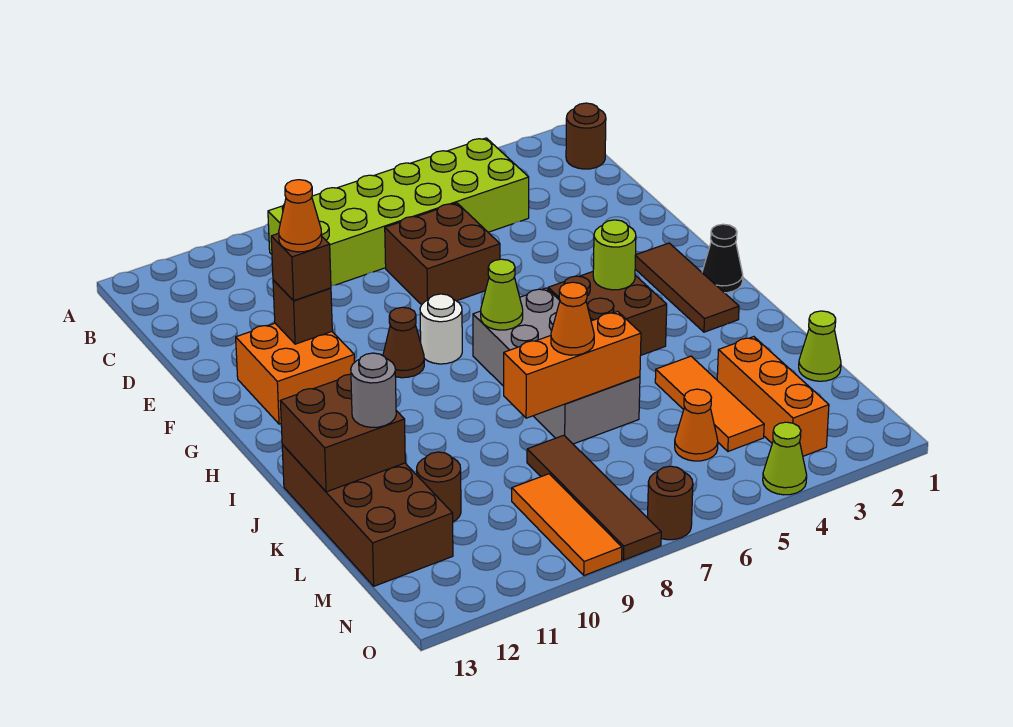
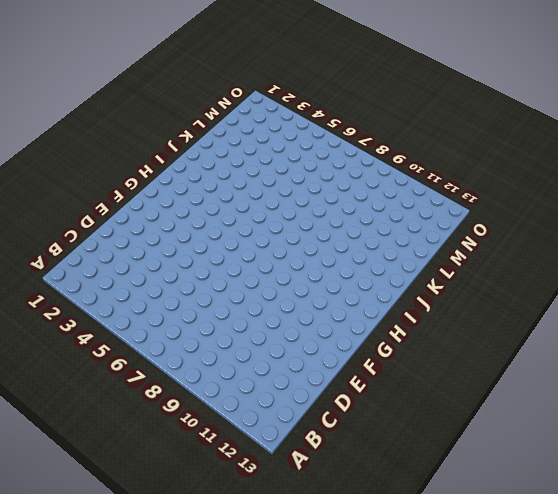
none -> brown 1x1 round brick [566,103,606,169]
none -> lime 2x6 brick [268,138,529,286]
none -> brown 2x2 brick [385,203,500,305]

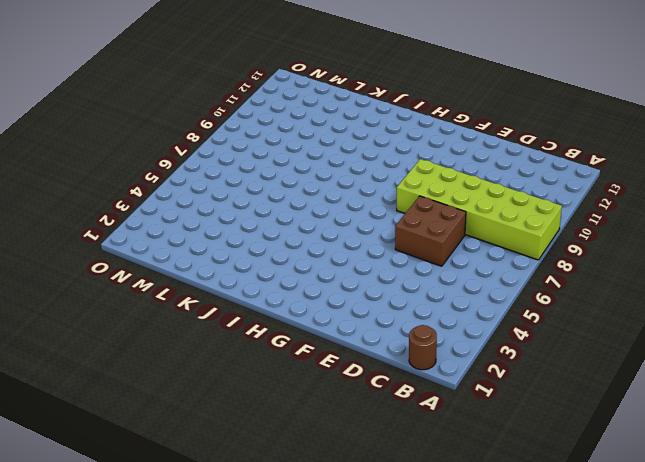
lime 2x6 brick [397,159,562,260] -> lime 2x6 brick turned to [268,138,529,286]
none -> orange 2x2 brick [236,323,355,424]
none -> brown 1x3 tile [635,243,739,332]
none -> white 1x1 round brick [420,294,462,364]

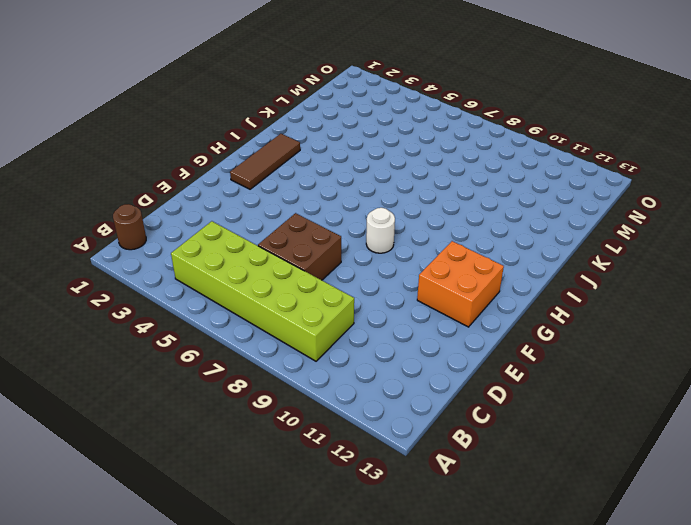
none -> brown 1x1 cone [383,307,424,378]
none -> black 1x1 cone [702,224,743,293]
none -> brown 2x2 brick [548,272,667,355]

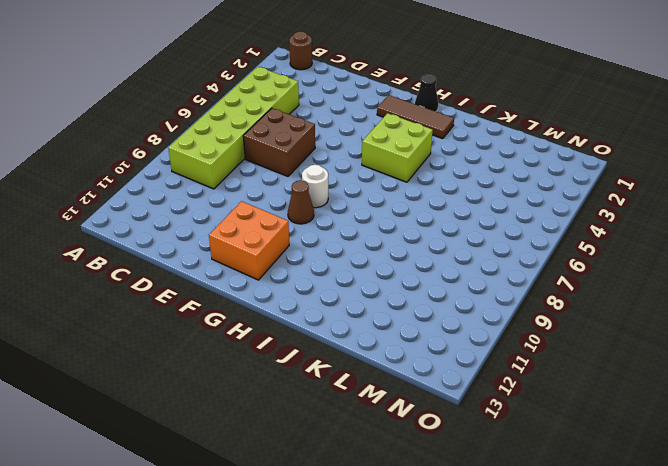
lime 2x2 brick [362,113,433,182] -> brown 2x2 brick [548,272,667,355]
none -> grey 2x4 brick [473,288,640,444]
none -> brown 2x4 brick [282,445,453,586]
none -> orange 1x3 tile [655,356,764,451]

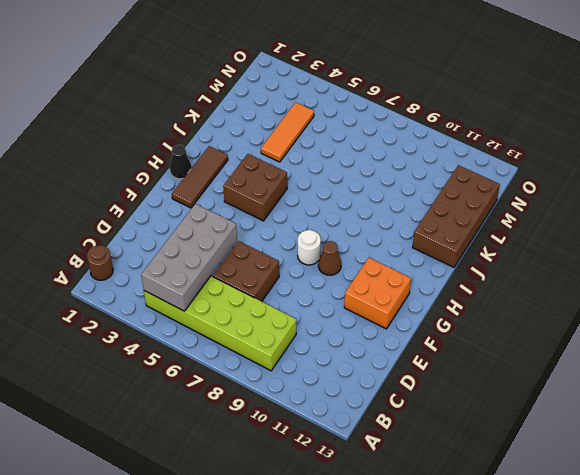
grey 2x4 brick [141,204,237,311] -> grey 2x4 brick moved to [473,288,640,444]
none -> lime 1x1 cone [799,311,841,381]
none -> orange 1x3 brick [717,337,829,456]
none -> brown 1x4 tile [527,435,661,560]

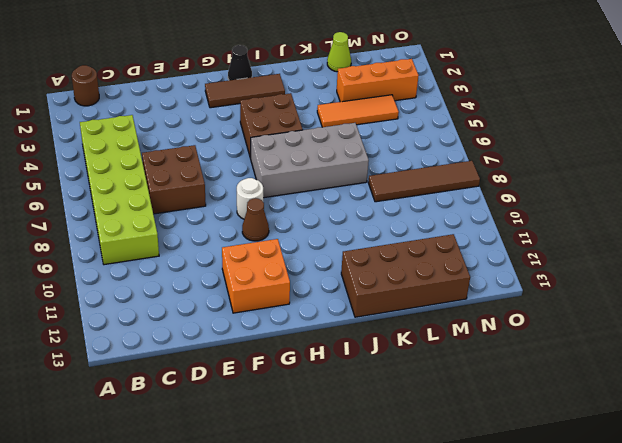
none -> brown 1x1 round brick [417,452,461,522]
none -> orange 1x1 cone [675,389,718,461]
none -> orange 1x3 tile [512,474,622,576]

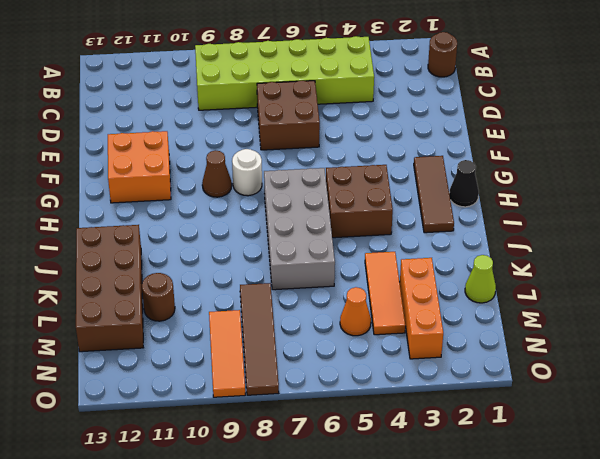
none -> lime 1x1 cone [763,422,807,495]
none -> brown 1x1 round brick [648,466,693,540]
none -> brown 1x1 brick [273,280,332,344]

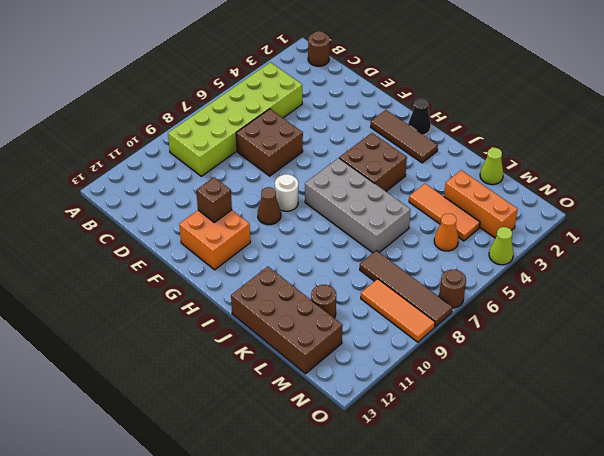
none -> lime 1x1 round brick [593,220,636,290]
none -> lime 1x1 cone [481,259,523,330]
none -> brown 2x2 brick [280,374,405,492]

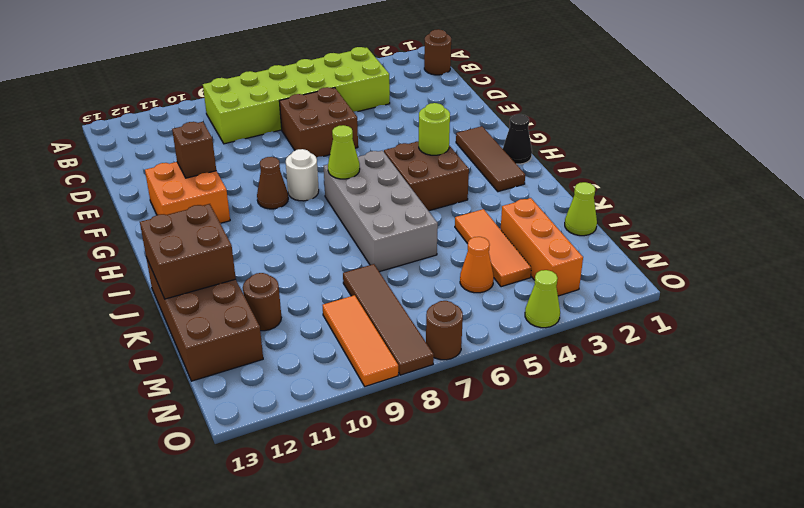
none -> orange 1x3 brick [504,311,641,418]
none -> brown 1x1 brick [271,233,331,301]
none -> orange 1x1 cone [551,282,594,355]

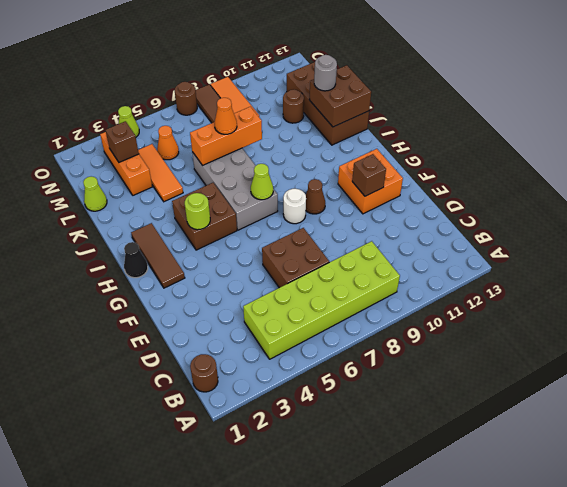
brown 1x1 brick [105,121,139,162] -> brown 1x1 brick moved to [271,233,331,301]
none -> orange 1x1 cone [279,180,322,252]

